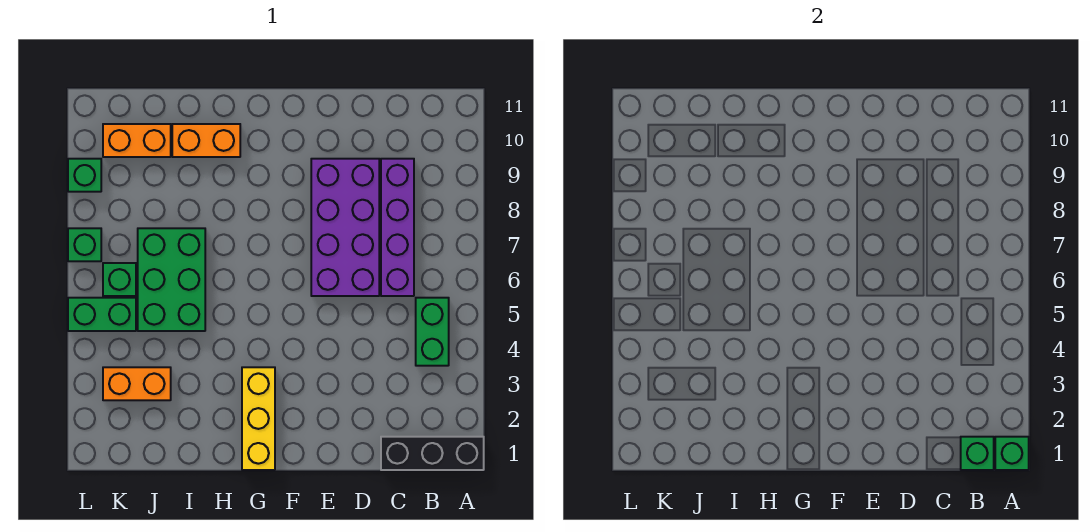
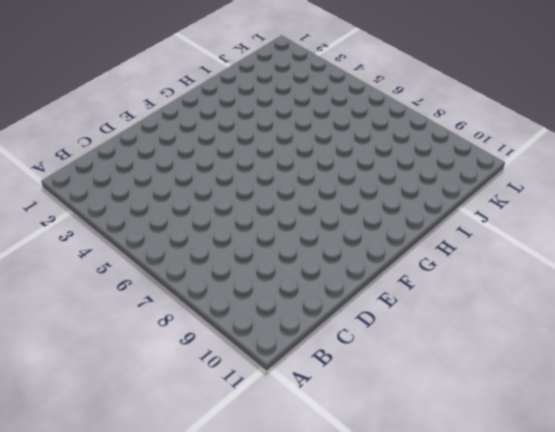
none -> black 1x3 brick [381,437,484,470]
none -> green 1x2 brick [416,298,449,366]
none -> purple 1x4 brick [381,159,414,296]

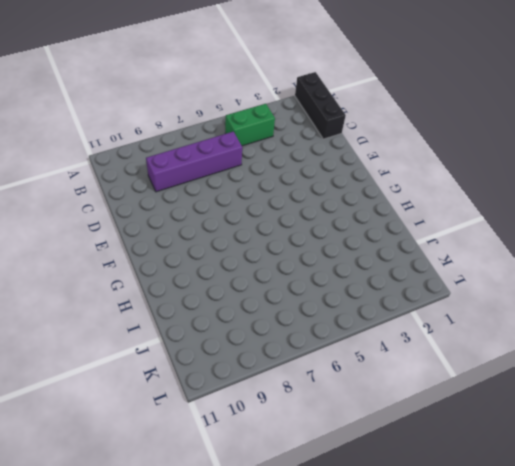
none -> purple 2x4 brick [311,159,379,296]
none -> yellow 1x3 brick [242,367,275,470]
none -> orange 1x2 brick [172,124,240,157]

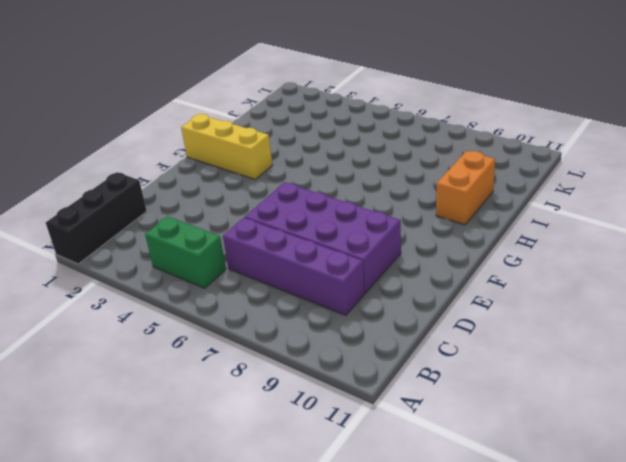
none -> green 2x3 brick [138,228,205,331]
none -> orange 1x2 brick [103,367,171,400]
none -> orange 1x2 brick [103,124,171,157]

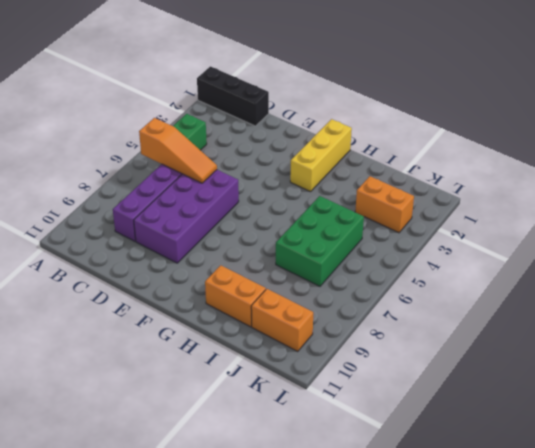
orange 1x3 slope [139,118,217,183] -> none
none -> green 1x2 brick [68,298,136,331]
none -> green 1x1 brick [103,263,136,296]
none -> green 1x1 brick [68,228,101,261]

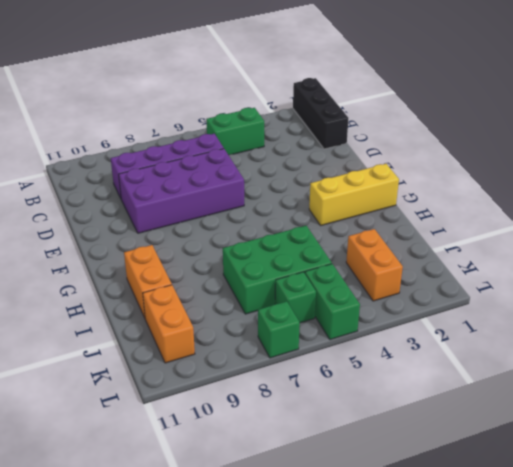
none -> green 1x1 brick [68,159,101,192]
none -> green 1x1 brick [995,437,1029,470]
none -> green 1x1 brick [961,437,994,470]

